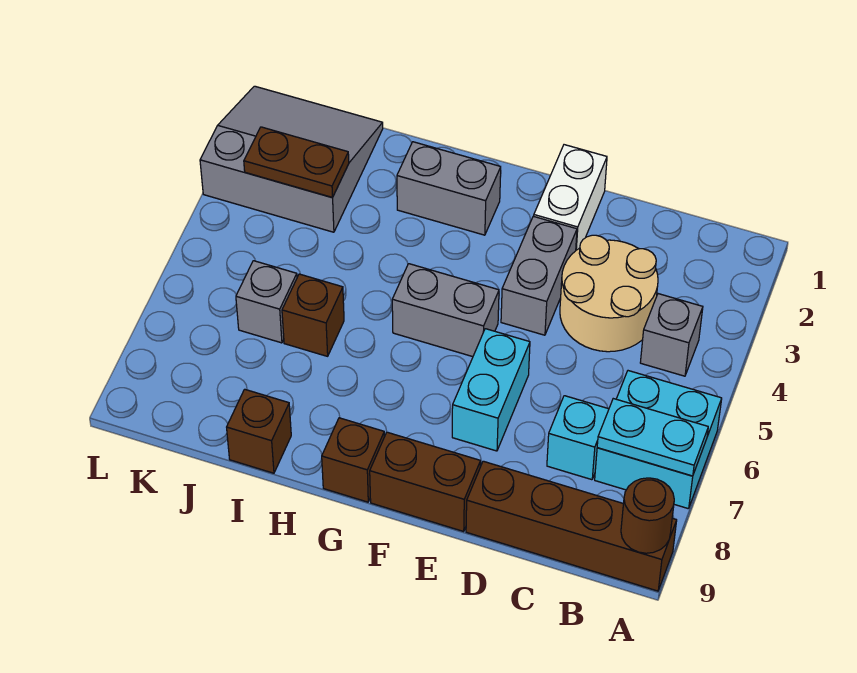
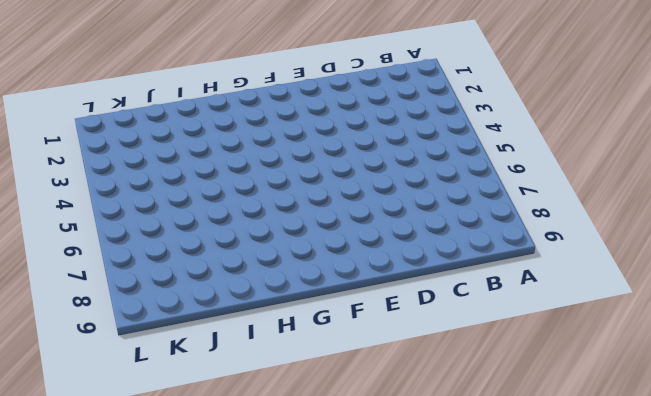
none -> cyan 2x2 brick [595,371,722,509]
none -> brown 1x4 brick [466,461,677,591]
none -> grey 1x1 brick [640,294,703,376]

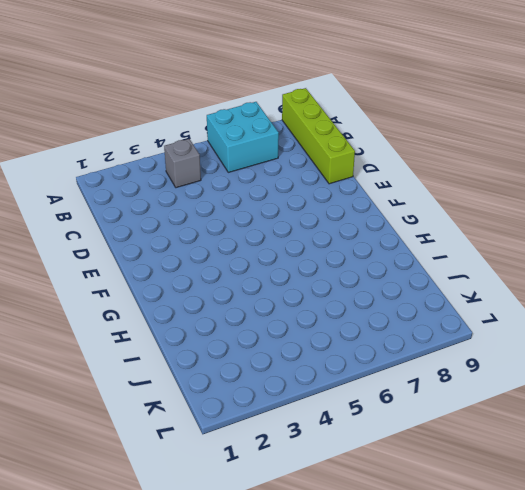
lime 1x4 brick [282,88,355,184] -> brown 1x4 brick [466,461,677,591]
none -> tan 2x2 round brick [560,235,658,352]
none -> cyan 1x1 brick [547,396,609,480]
none -> white 1x2 brick [534,145,607,250]

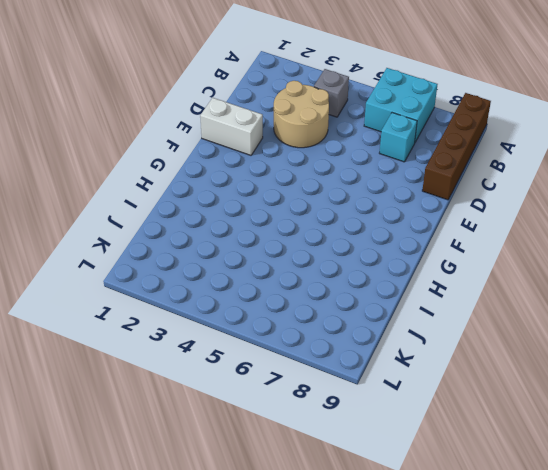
none -> grey 1x2 brick [501,216,577,335]
none -> cyan 1x2 brick [452,329,530,451]
none -> brown 1x2 brick [370,432,481,531]

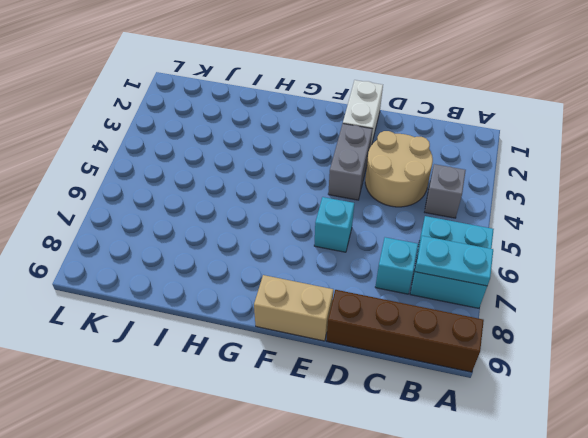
cyan 1x1 brick [314,197,354,252] -> cyan 1x2 brick [452,329,530,451]
tan 1x2 brick [254,275,333,341] -> brown 1x2 brick [370,432,481,531]
none -> grey 1x2 brick [392,264,499,357]
none -> grey 1x2 brick [397,142,501,235]
none -> brown 1x1 brick [322,418,384,502]

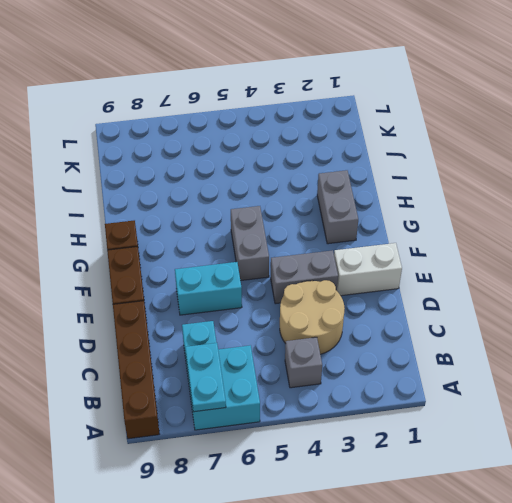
none -> brown 1x1 brick [282,274,344,356]
none -> brown 1x1 brick [227,389,291,473]
none -> grey 3x3 slope [200,86,383,232]

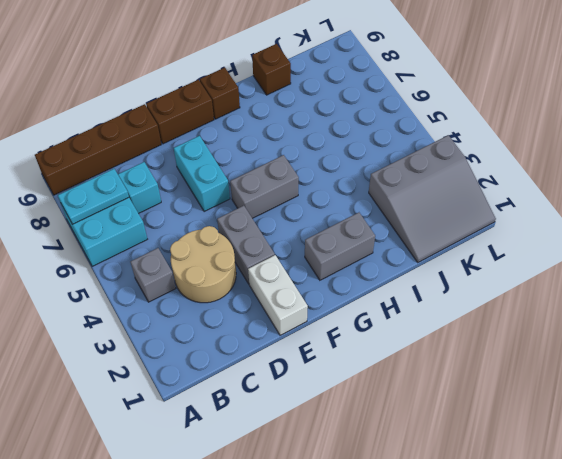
none -> brown 1x1 brick [282,274,344,356]
none -> grey 1x1 brick [236,261,297,343]
none -> brown 1x1 round brick [621,478,674,553]

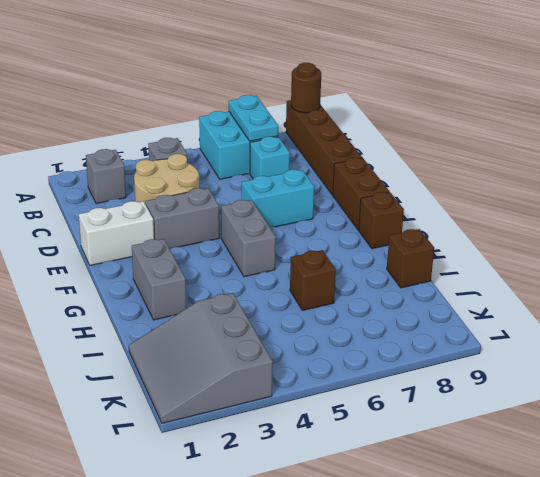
grey 1x1 brick [86,149,126,204] -> grey 1x1 brick moved to [236,261,297,343]
none -> brown 1x2 plate [244,127,349,198]

